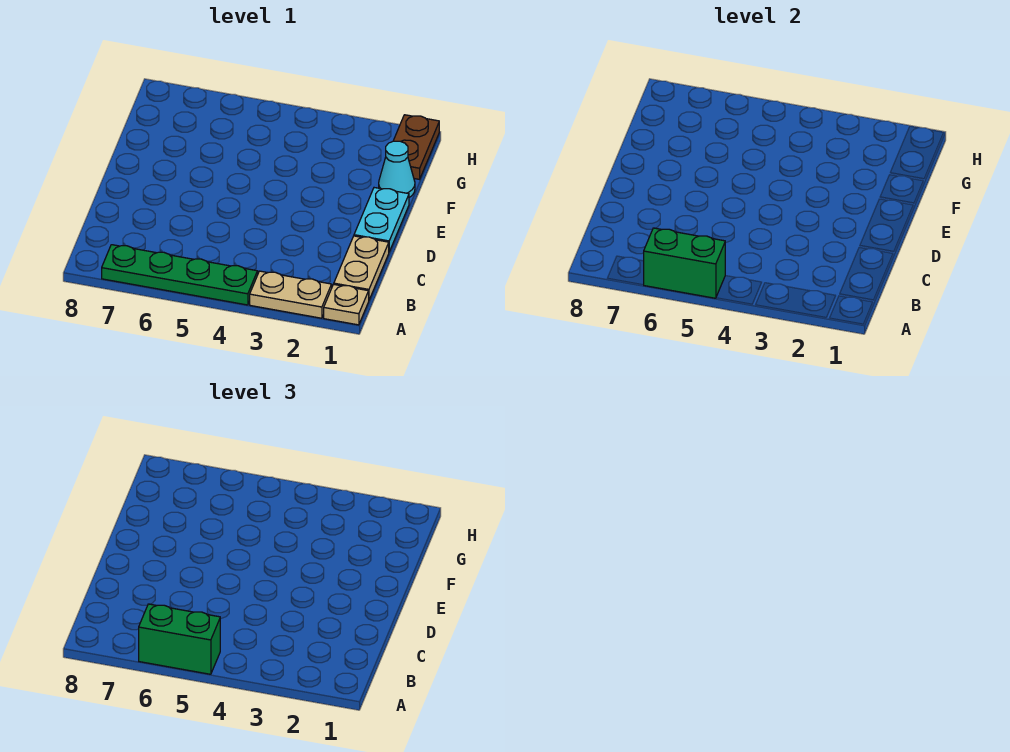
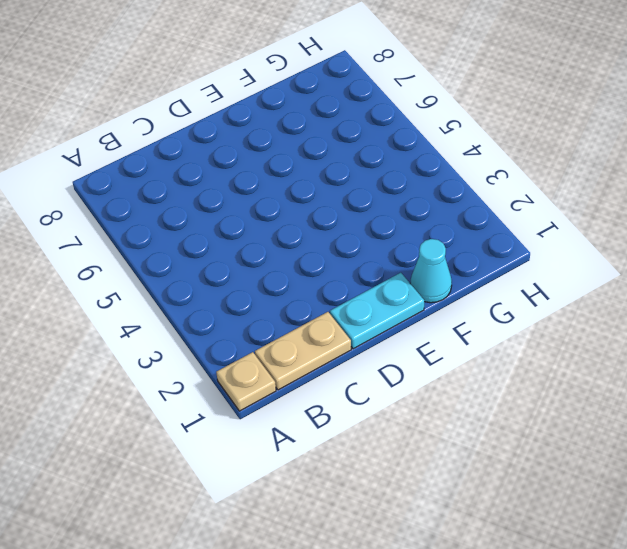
none -> tan 1x2 plate [250,271,332,318]
none -> green 1x4 plate [102,245,258,305]

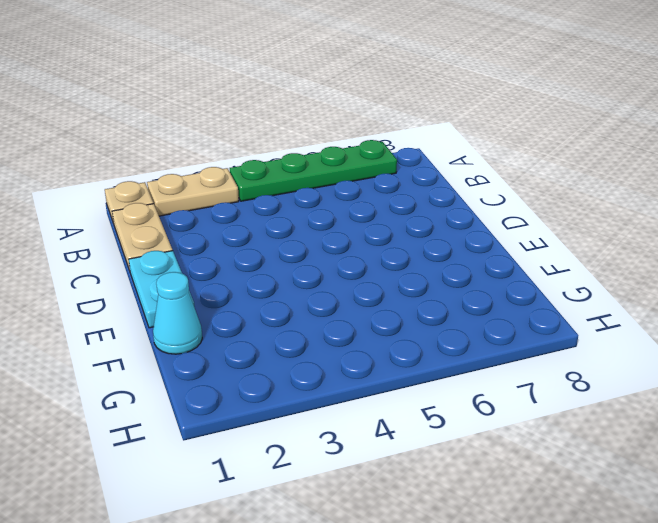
none -> brown 1x2 plate [393,115,439,179]
none -> green 1x2 brick [644,228,725,298]

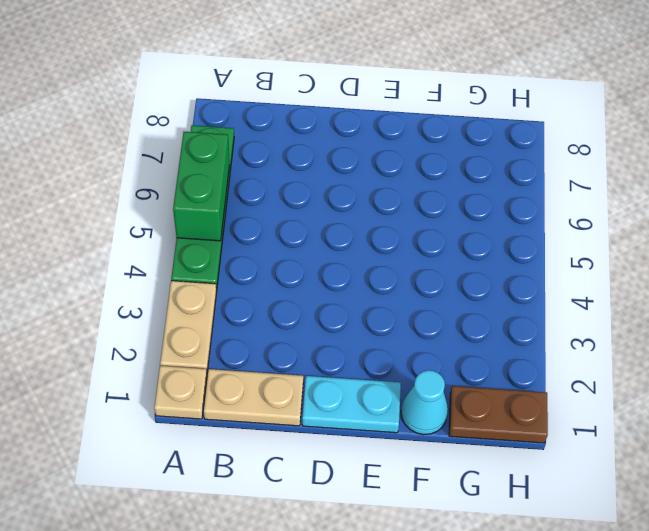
none -> green 1x2 brick [139,604,220,674]

